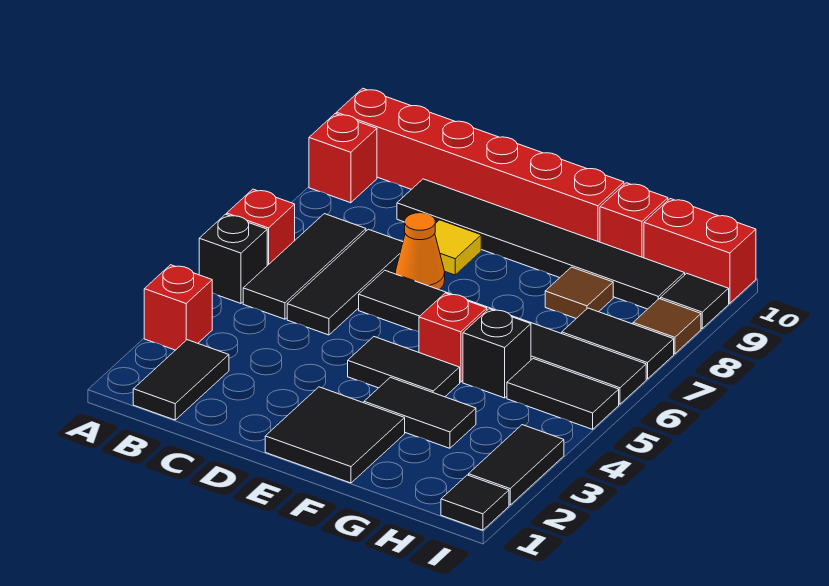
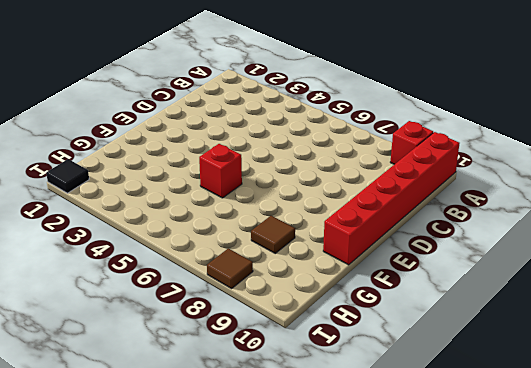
none -> red 1x1 brick [144,265,212,350]
none -> black 1x1 brick [199,214,267,303]
none -> red 1x1 brick [227,189,295,266]

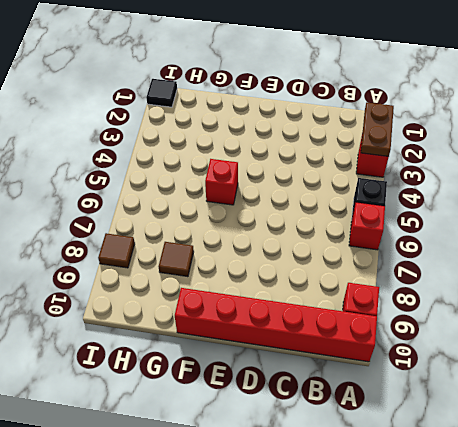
brown 1x2 plate [361,103,394,157] -> none
none -> black 1x2 tile [133,340,229,420]
none -> black 1x3 tile [243,214,366,319]
none -> black 1x3 tile [287,229,403,335]

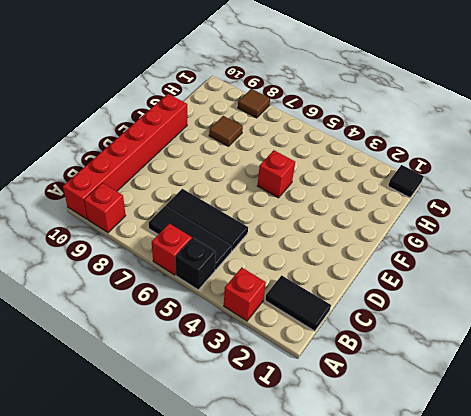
none -> black 1x6 tile [397,179,685,309]
none -> black 1x6 tile [359,270,646,404]
none -> orange 1x1 cone [395,213,445,290]

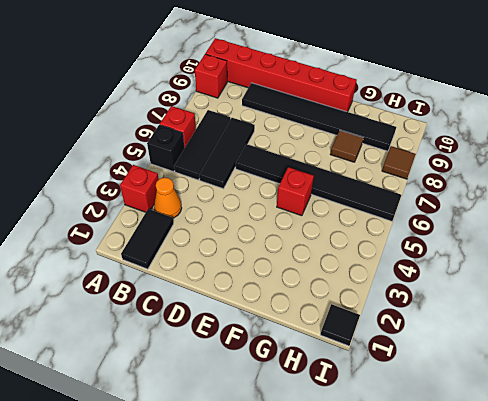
orange 1x1 cone [154,178,182,218] -> orange 1x1 cone moved to [395,213,445,290]
none -> yellow 1x1 tile [435,220,481,275]
none -> black 2x2 tile [265,387,405,483]
none -> black 1x2 tile [348,337,460,397]

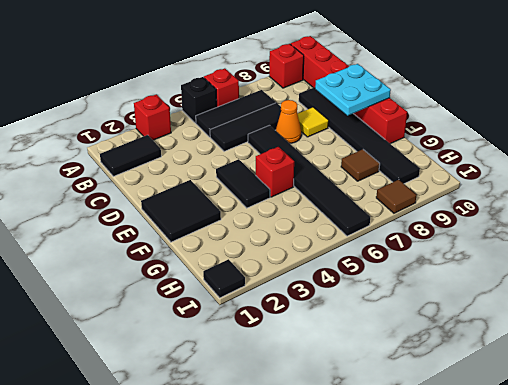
cyan 2x2 plate [315,64,391,116] -> none
none -> black 1x2 tile [364,377,476,448]
none -> black 1x1 brick [463,309,531,398]
none -> red 1x1 brick [600,183,668,258]

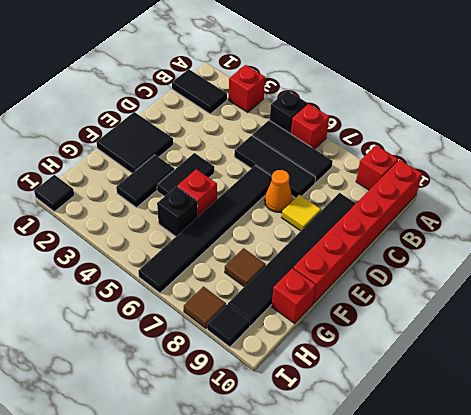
none -> black 1x2 tile [507,359,619,429]
none -> black 1x2 tile [562,308,674,379]
none -> red 1x2 brick [644,199,756,303]

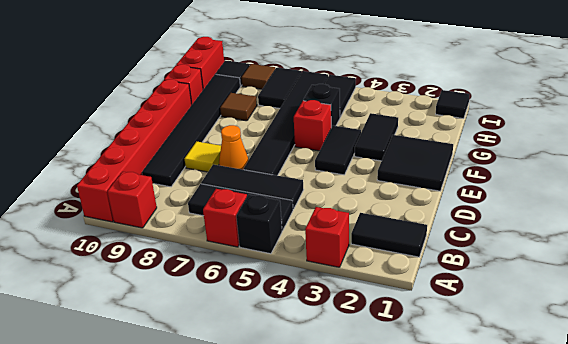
none -> black 1x2 tile [469,425,564,505]

